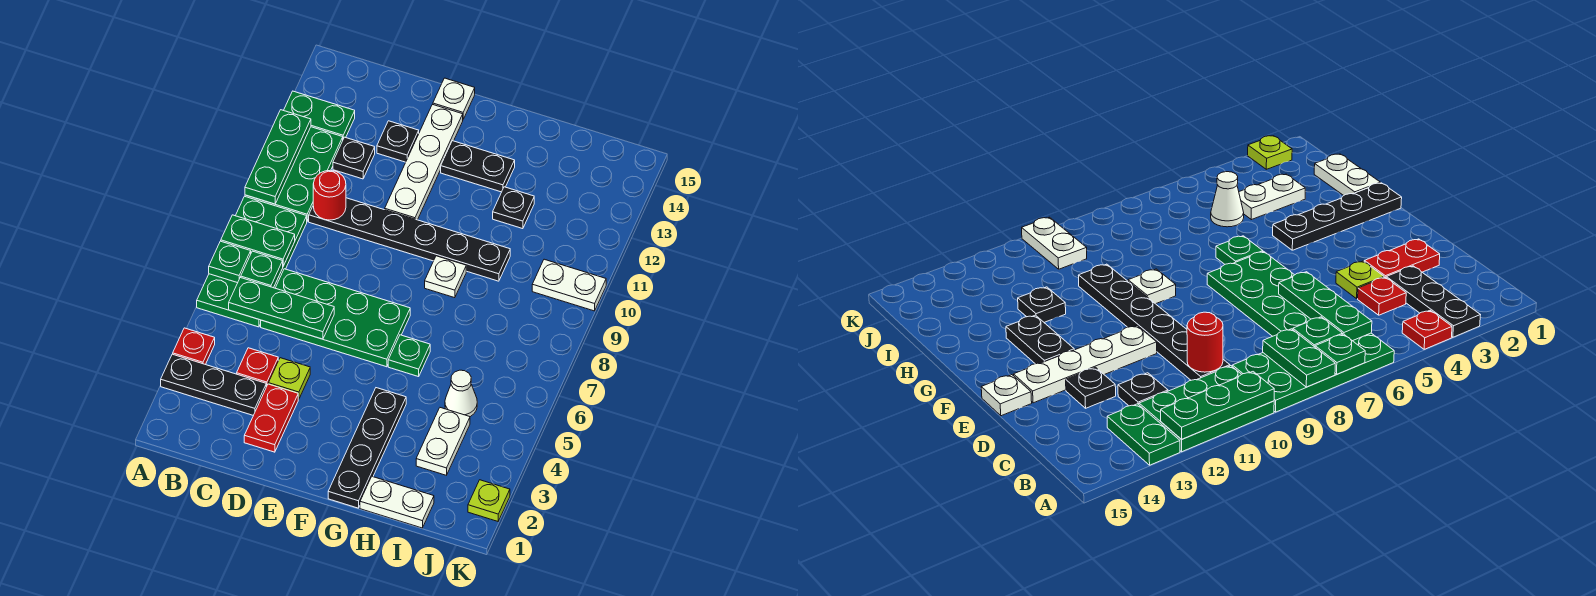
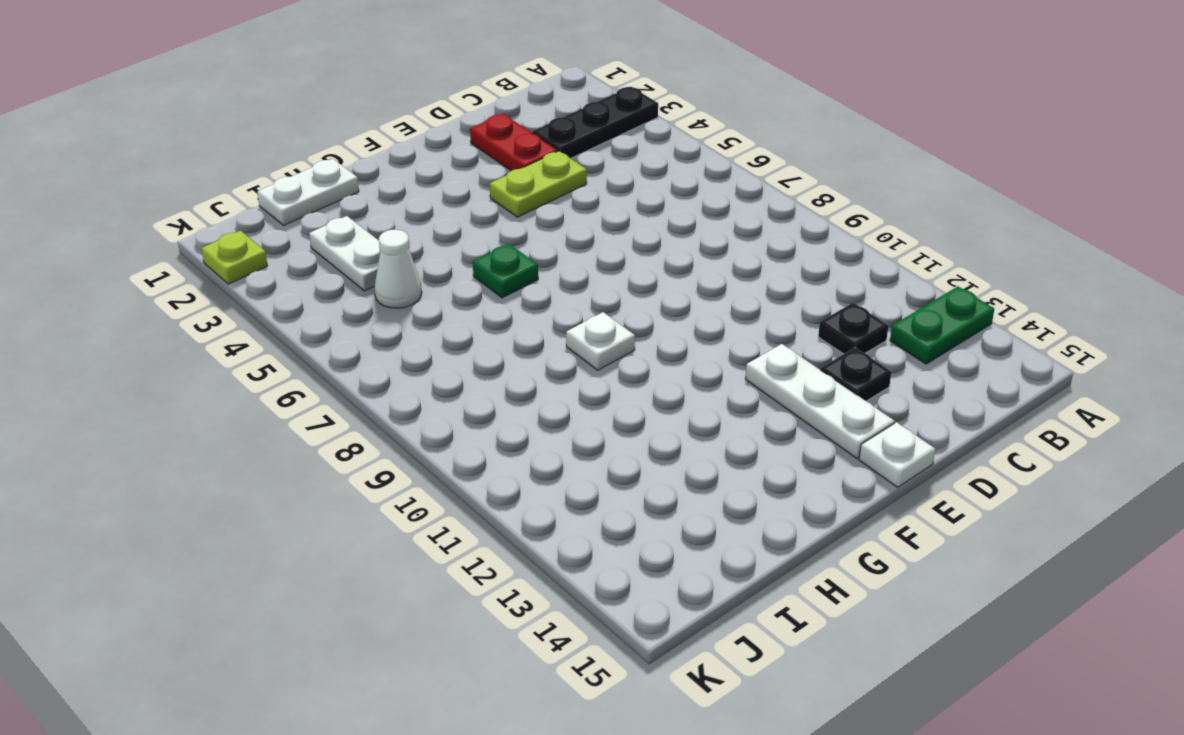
lime 1x2 plate [490,151,587,217] -> lime 1x1 plate [269,358,310,400]
white 1x3 plate [746,344,895,459] -> white 1x4 plate [385,105,463,220]
none -> red 1x1 plate [173,328,215,364]
none -> green 2x4 plate [197,196,307,327]
none -> green 2x3 plate [245,127,343,221]
none -> red 1x1 plate [237,348,278,387]

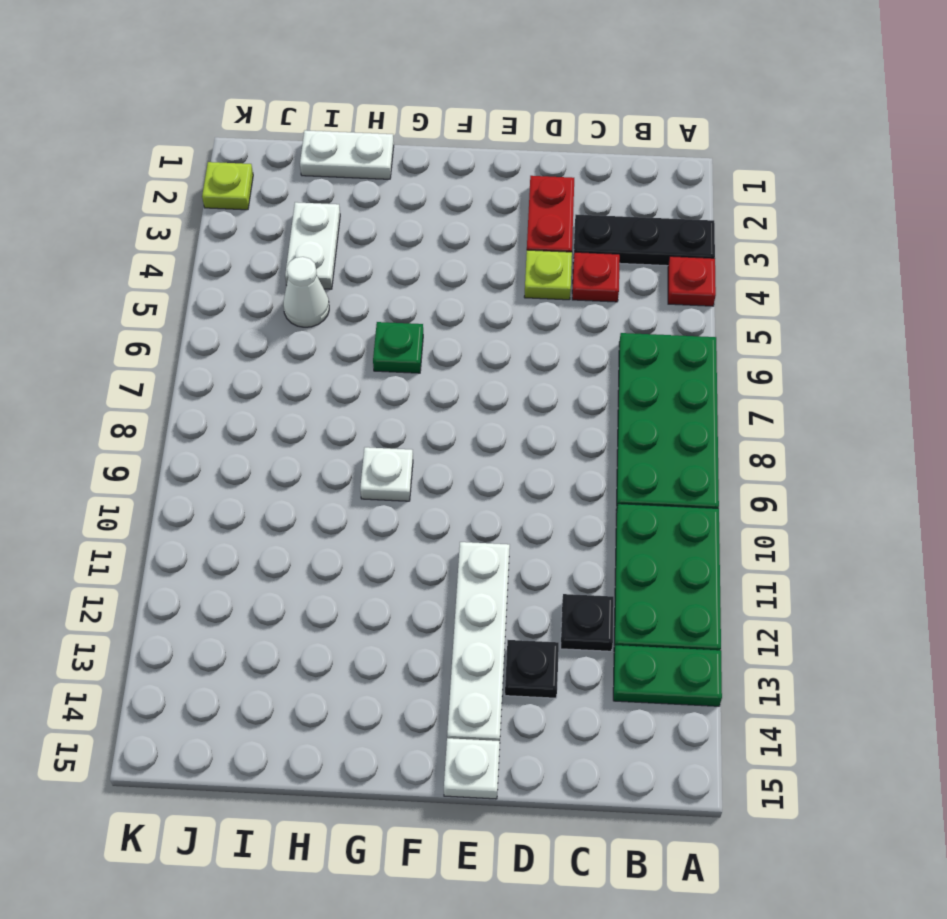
none -> green 2x4 plate [261,269,410,367]
none -> black 1x6 plate [309,198,510,281]
none -> black 1x2 plate [441,141,515,192]
none -> black 1x4 plate [328,388,406,508]

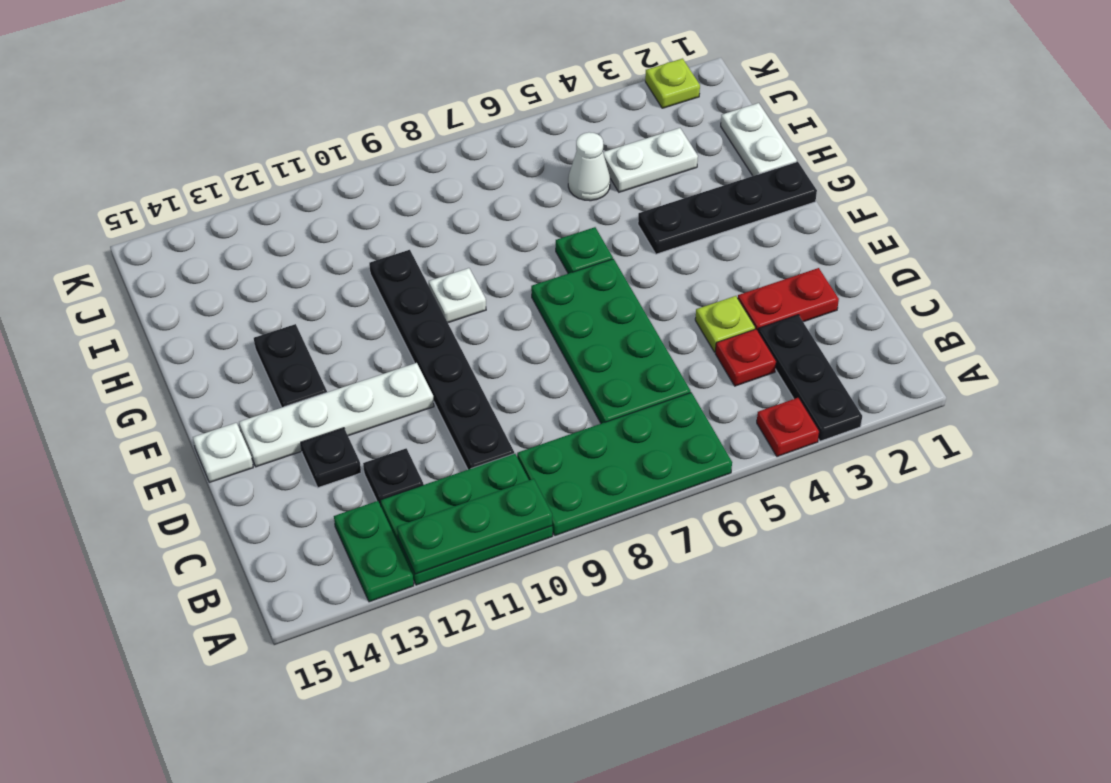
none -> black 1x1 plate [493,187,534,229]
none -> white 1x2 plate [532,259,606,311]
none -> green 1x1 plate [209,241,251,283]
none -> green 1x2 plate [221,215,295,266]

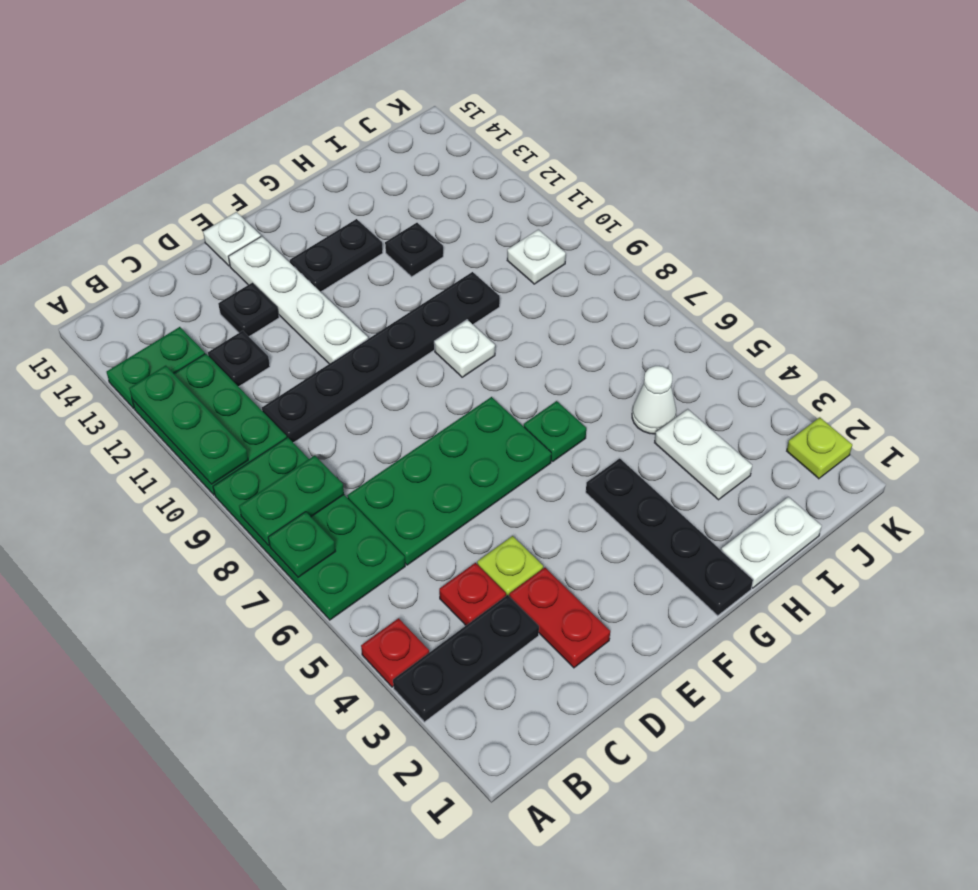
white 1x1 plate [507,229,566,284] -> white 1x2 plate [532,259,606,311]
none -> green 1x3 plate [229,277,334,339]
none -> green 1x1 plate [241,251,283,288]
none -> red 1x1 round brick [313,170,346,220]

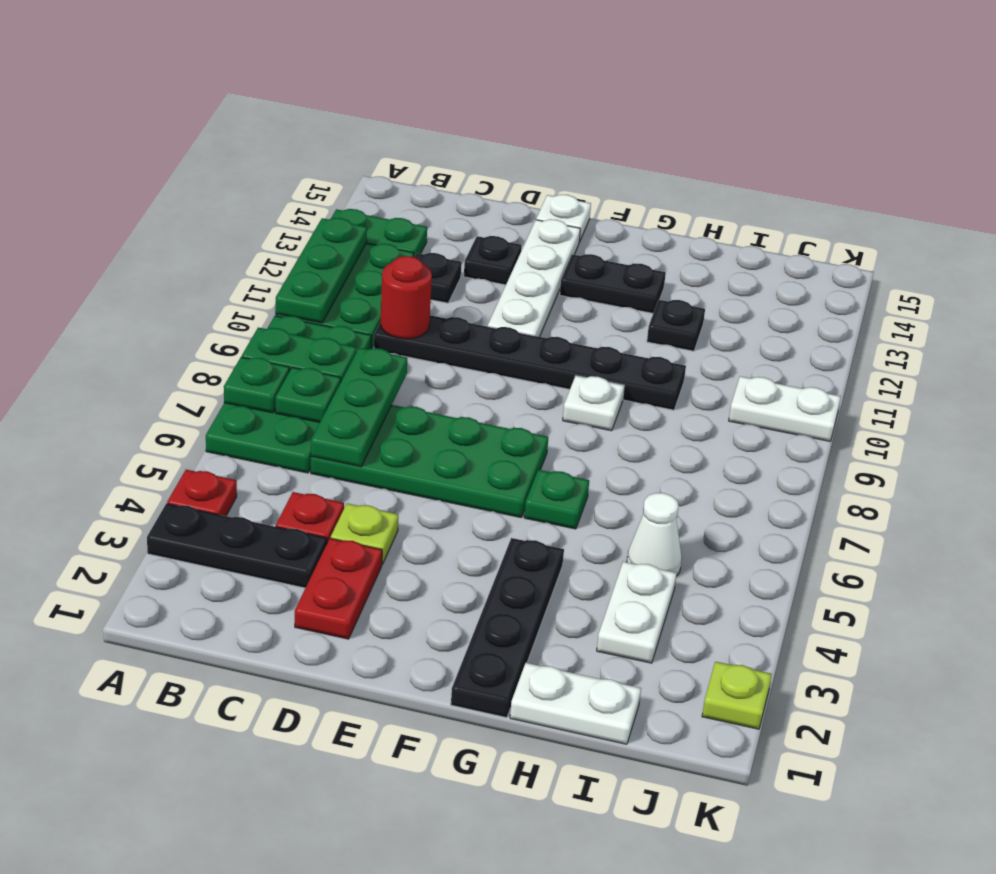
green 1x3 plate [311,348,407,467] -> green 1x3 plate turned to [229,277,334,339]

